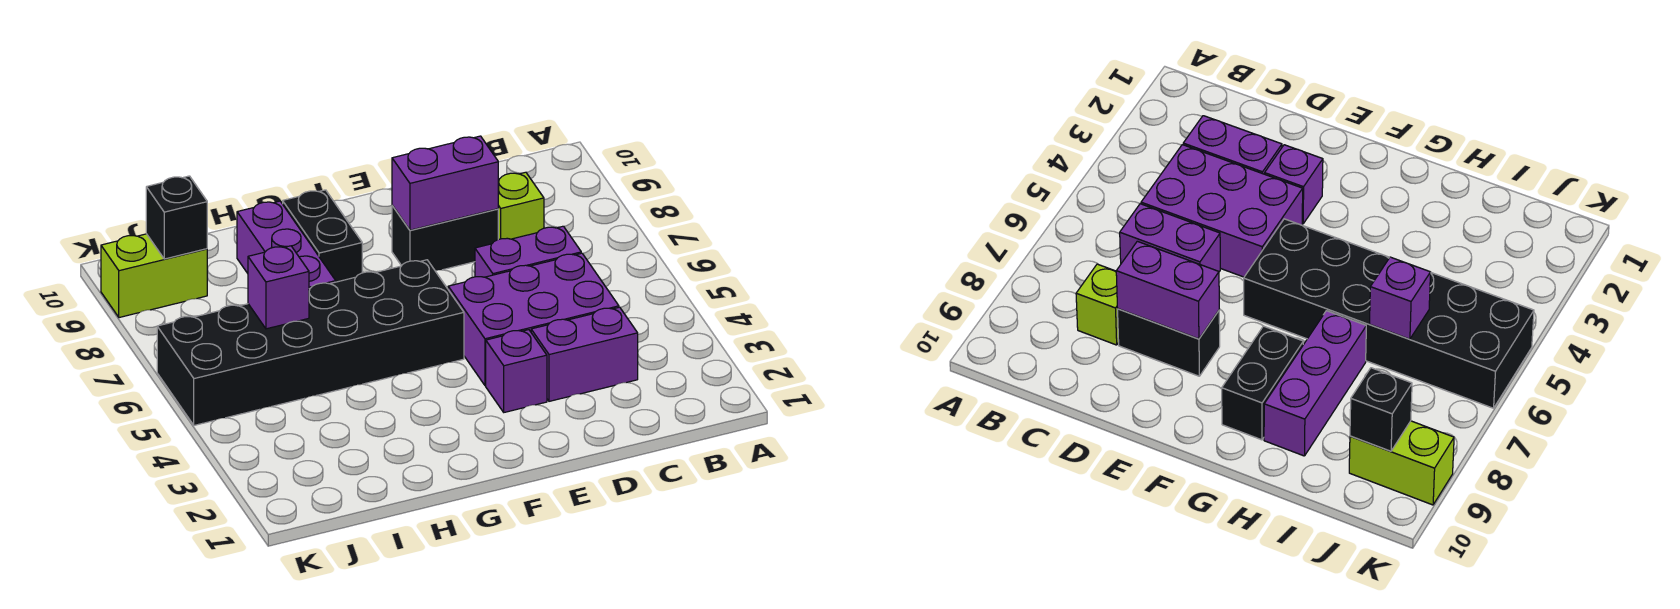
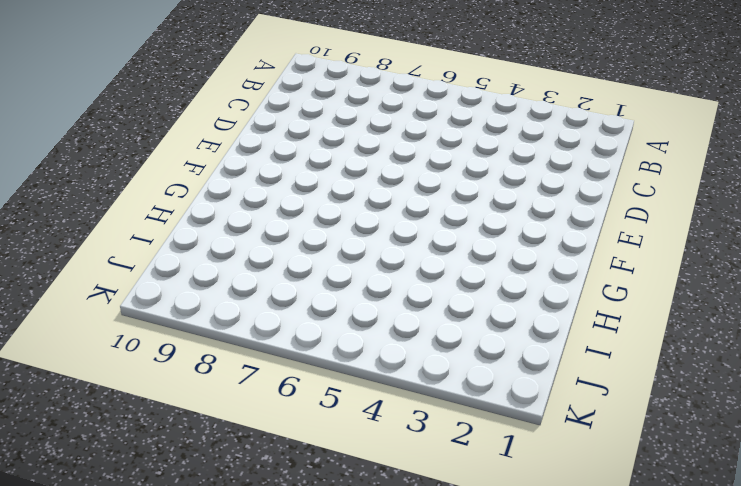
none -> purple 1x2 brick [531,307,638,401]
none -> purple 2x3 brick [448,253,619,386]
none -> purple 1x2 brick [475,226,581,277]

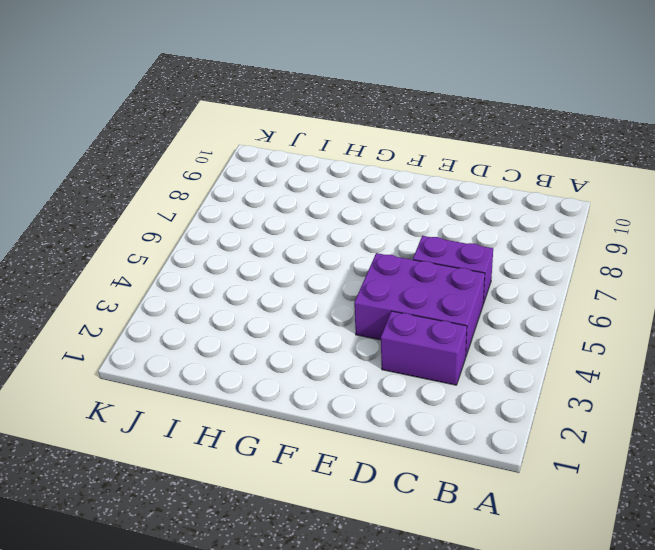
none -> lime 1x1 brick [498,172,544,239]
none -> black 1x2 brick [392,205,498,271]
none -> purple 1x1 brick [486,330,547,412]

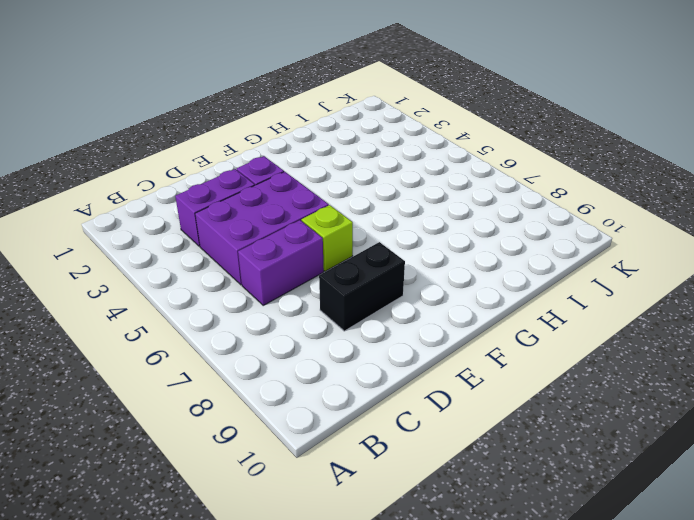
lime 1x1 brick [301,205,353,272] -> lime 1x1 brick moved to [498,172,544,239]
none -> black 2x6 brick [157,260,464,425]
none -> black 1x2 brick [283,190,362,282]
none -> purple 1x3 brick [237,201,336,289]

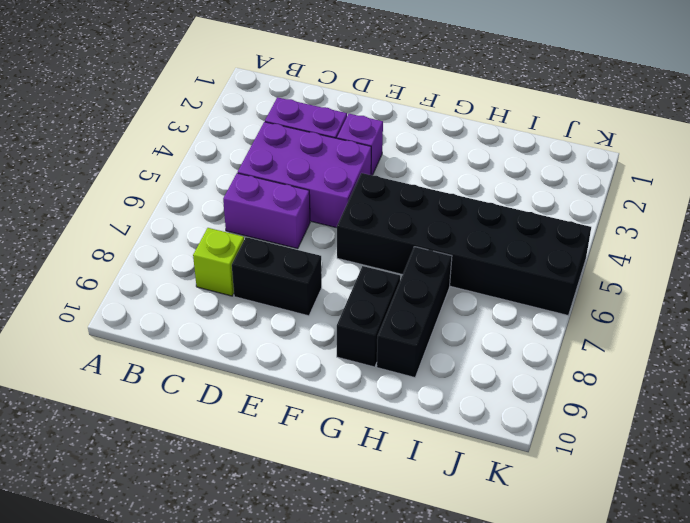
black 1x3 brick [377,247,452,377] -> purple 1x3 brick [237,201,336,289]
none -> lime 1x2 brick [101,234,207,318]
none -> purple 1x2 brick [392,136,498,230]
none -> purple 1x1 brick [248,246,309,329]

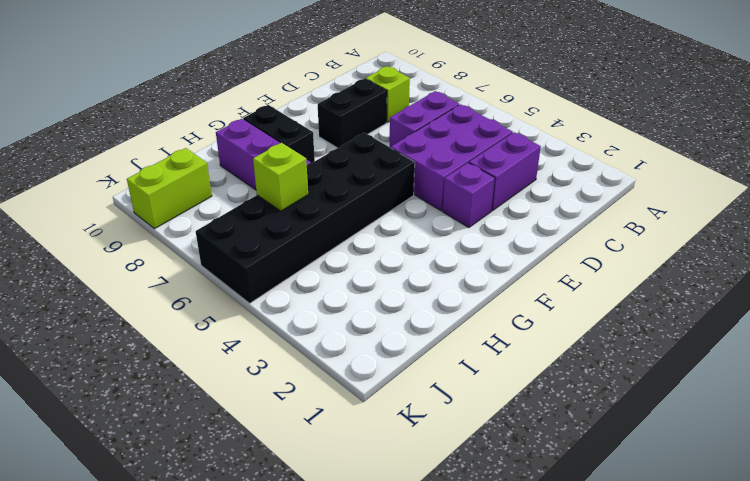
lime 1x1 brick [253,143,308,211] -> purple 1x1 brick [248,246,309,329]
none -> purple 1x2 brick [392,136,498,230]
none -> black 1x1 brick [146,176,207,259]

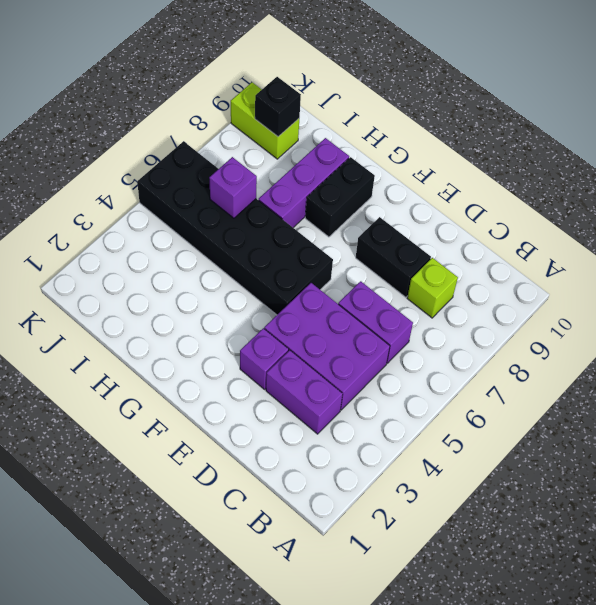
none -> purple 1x2 brick [392,136,498,230]

